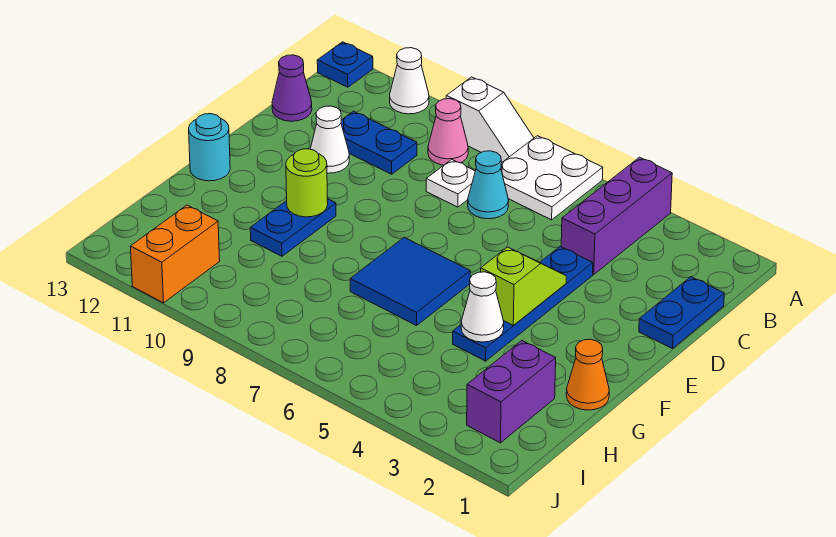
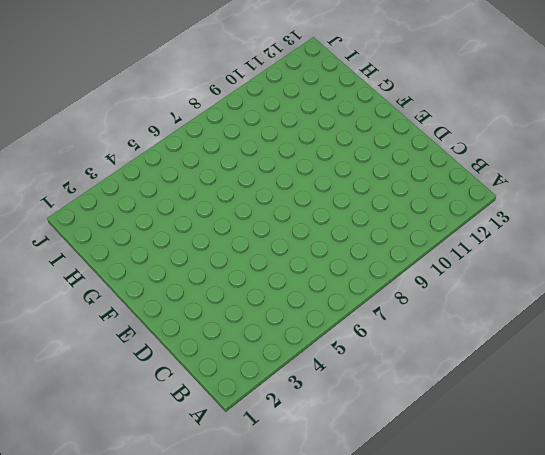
none -> purple 1x3 brick [561,157,672,274]
none -> white 2x2 plate [501,136,603,220]
none -> white 1x2 slope [446,77,534,163]

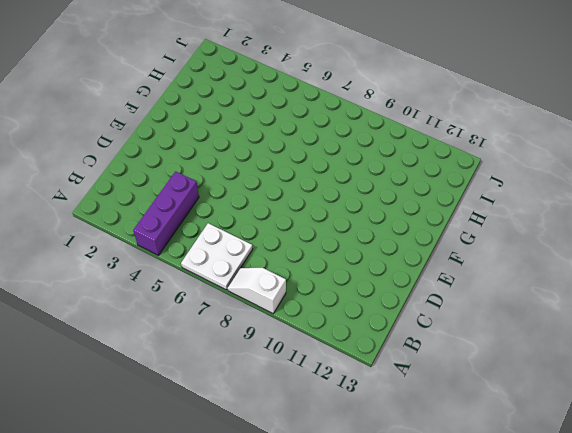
none -> white 1x1 cone [390,48,429,114]
none -> blue 1x1 plate [317,42,373,87]
none -> pink 1x1 cone [428,99,468,165]

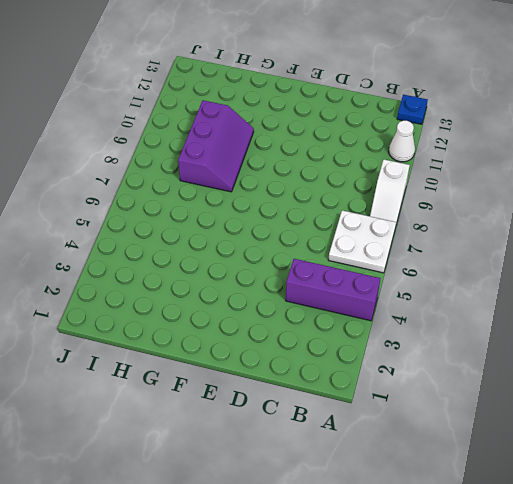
purple 2x3 slope [178,100,254,192] -> blue 1x2 plate [250,199,336,256]
none -> pink 1x1 cone [428,99,468,165]
none -> blue 1x2 plate [639,277,724,349]
none -> cyan 1x1 cone [468,151,508,219]

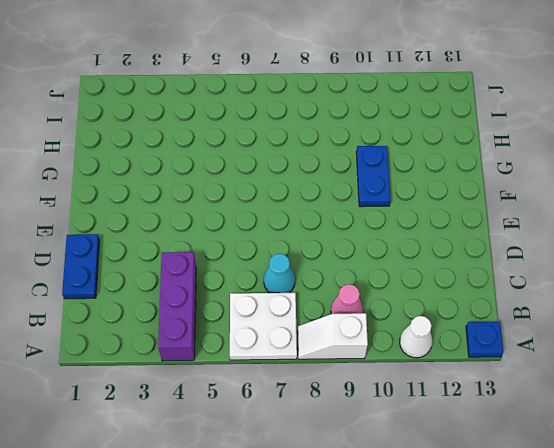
none -> white 1x1 plate [426,159,475,207]
none -> blue 1x2 plate [341,111,417,174]
none -> purple 1x1 cone [272,55,312,121]

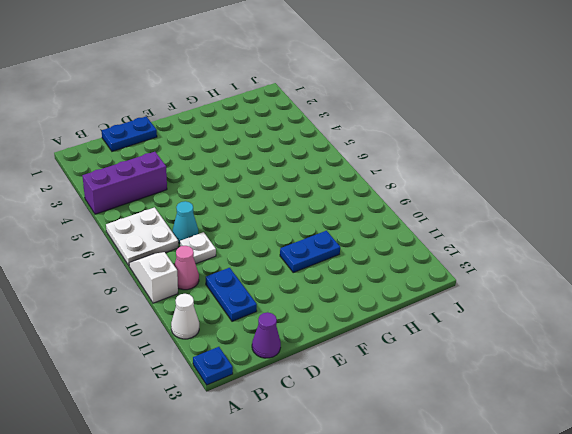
none -> blue 1x4 plate [453,247,593,361]
none -> white 1x1 cone [310,106,349,173]
none -> blue 2x2 tile [350,237,470,326]

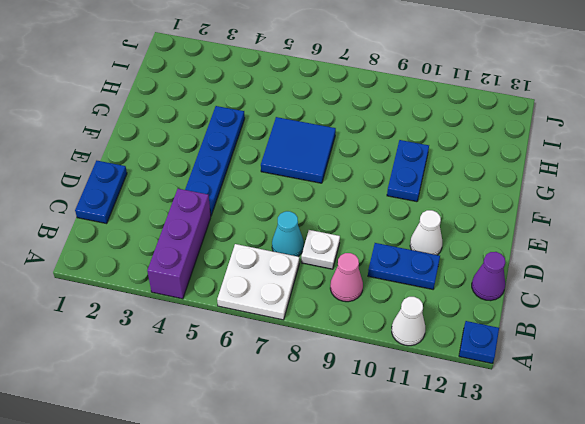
none -> white 1x2 slope [446,77,534,163]
none -> cyan 1x1 round brick [189,114,230,181]
none -> orange 1x1 cone [566,339,609,410]

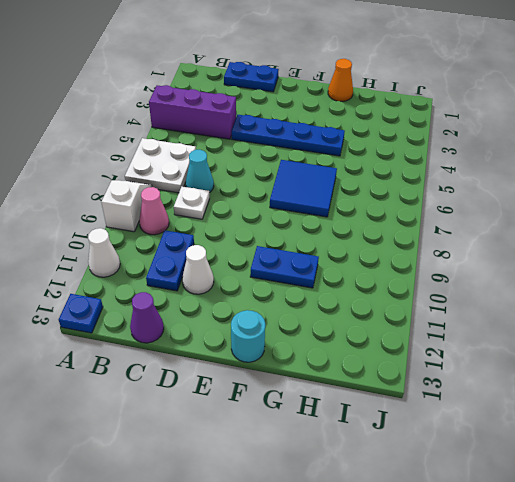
none -> purple 1x2 brick [467,341,556,443]
none -> orange 1x2 brick [130,205,220,303]
none -> lime 1x2 slope [481,247,566,326]

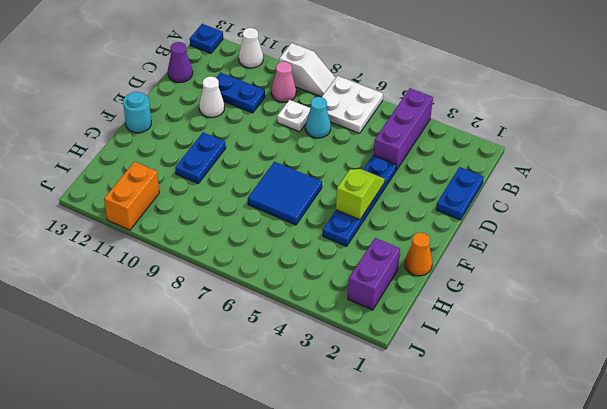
none -> lime 1x1 round brick [286,149,328,217]
none -> white 1x1 cone [461,272,504,342]

